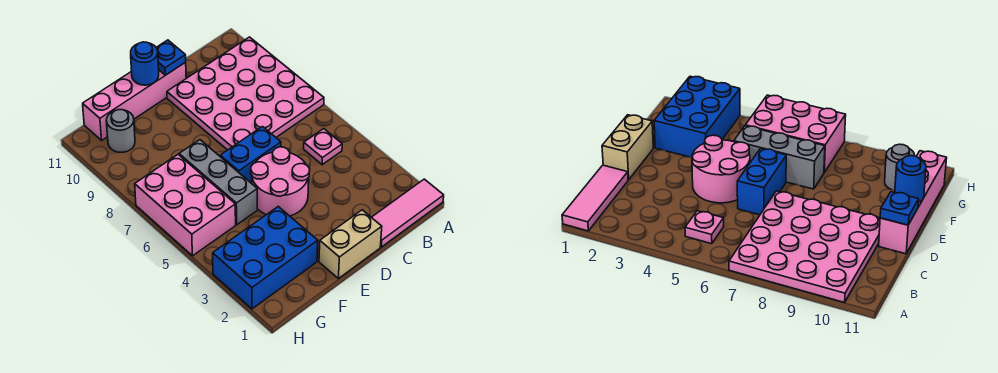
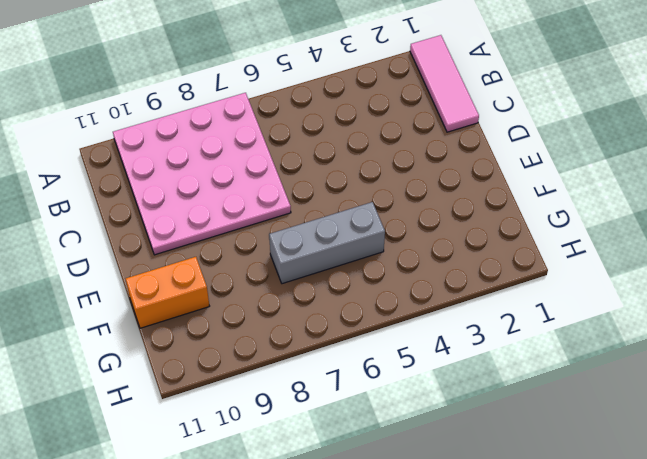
orange 1x2 brick [126,257,209,328] -> pink 1x4 brick [83,62,186,140]
none -> pink 1x1 plate [304,129,342,165]
none -> tan 1x2 brick [319,210,382,279]
none -> pink 2x2 round brick [251,147,310,216]

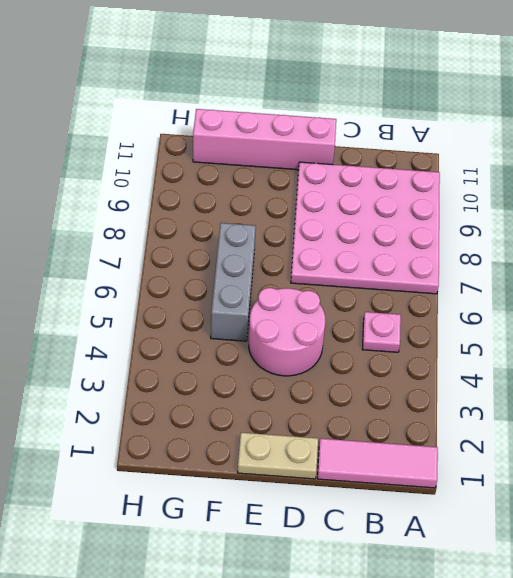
tan 1x2 plate [238,433,318,479] -> tan 1x2 brick [319,210,382,279]
none -> blue 1x2 brick [220,127,281,183]
none -> blue 2x3 brick [213,207,318,309]
none -> pink 2x3 brick [135,155,236,256]

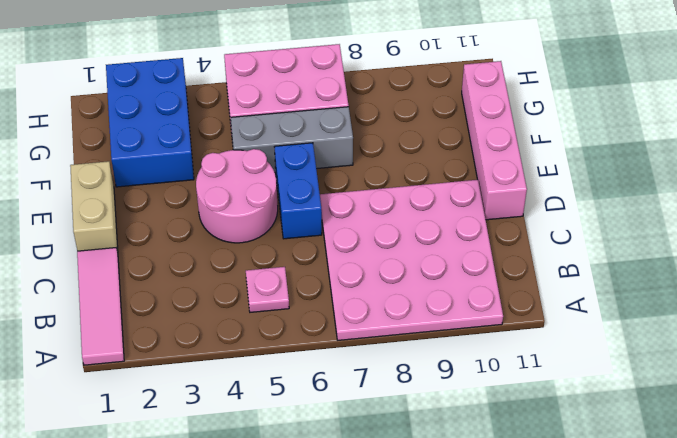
none -> grey 1x1 round brick [106,110,135,152]
none -> blue 1x1 plate [156,40,186,75]
none -> blue 1x1 round brick [131,42,159,85]

